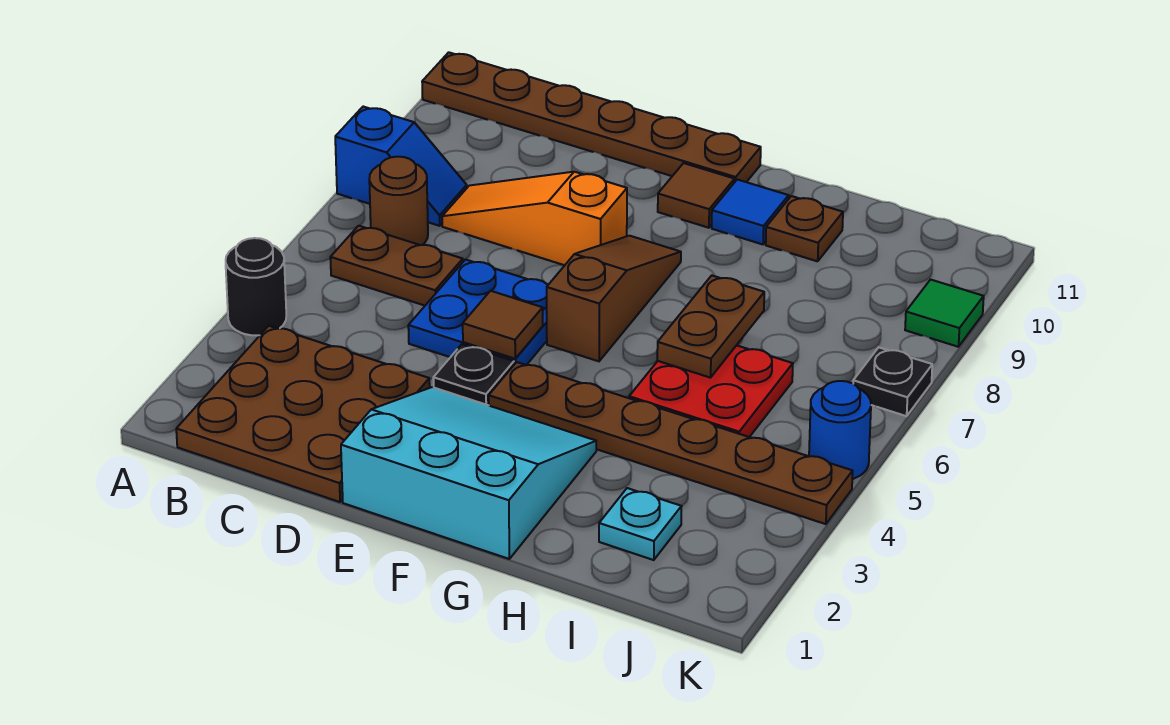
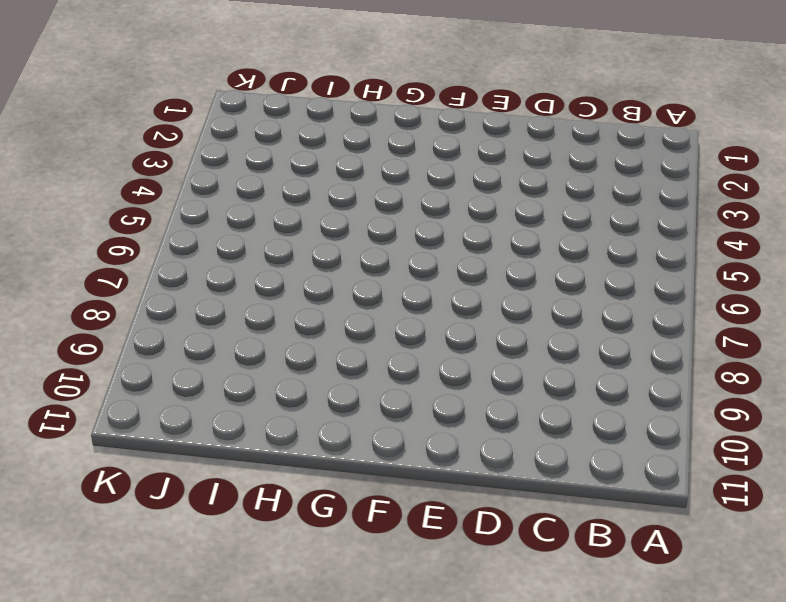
none -> black 1x1 round brick [226,238,286,335]
none -> blue 1x2 slope [335,107,467,226]
none -> brown 1x6 plate [422,52,761,183]

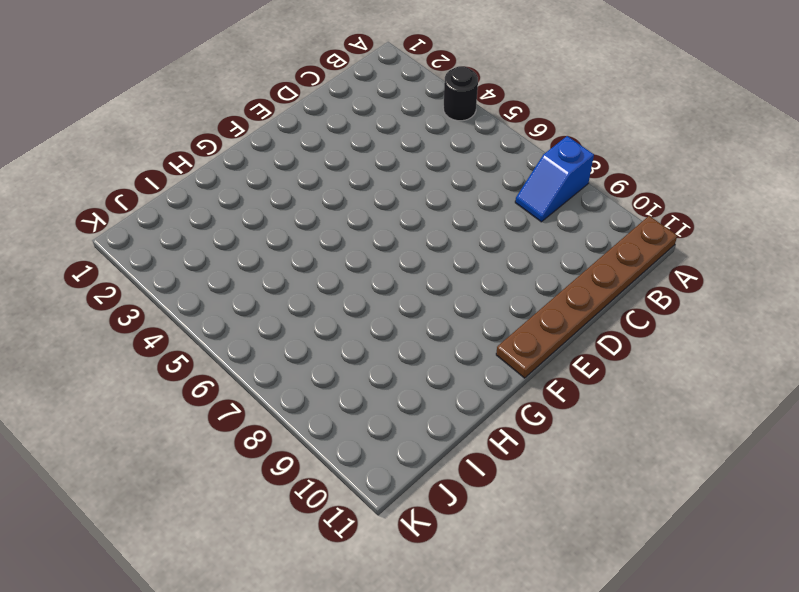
none -> brown 3x3 plate [176,326,430,502]
none -> brown 1x2 plate [330,226,463,306]
none -> brown 1x1 round brick [369,157,428,245]

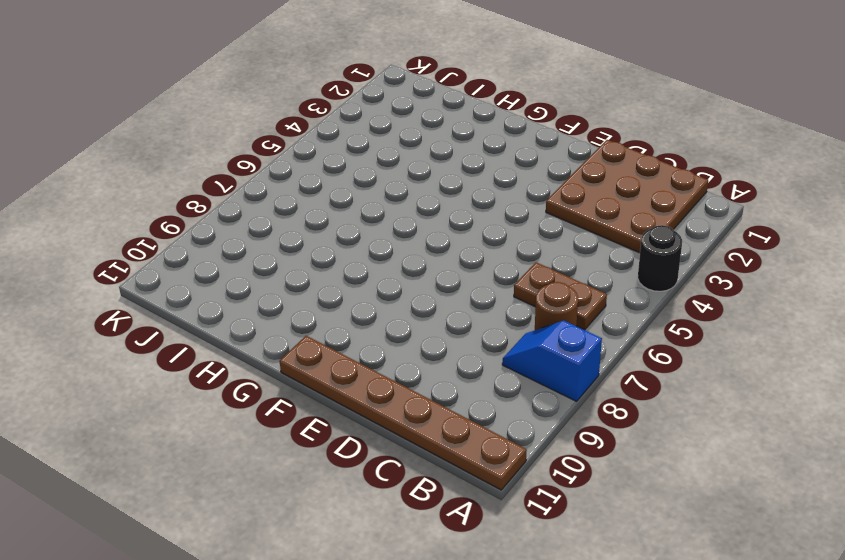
none -> orange 1x3 slope [442,172,627,265]
none -> blue 2x2 plate [408,259,548,365]
none -> cyan 3x3 slope [341,387,596,559]

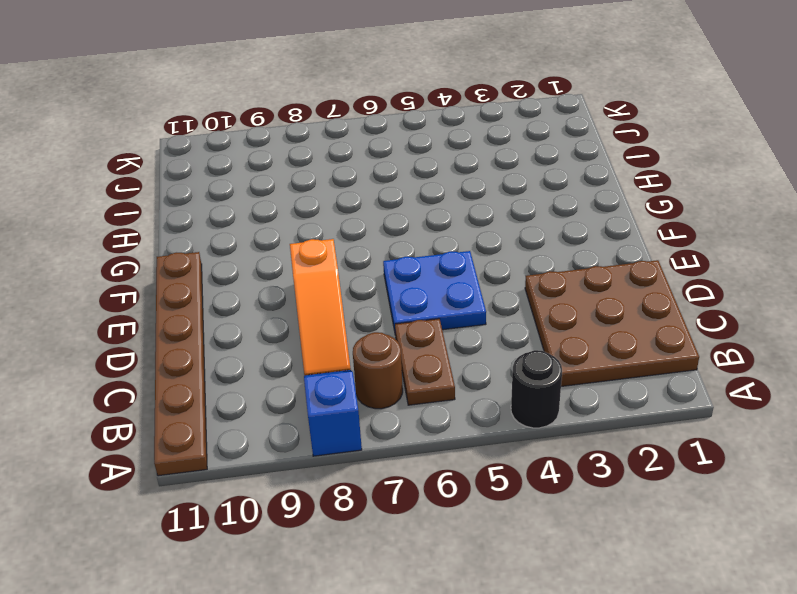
none -> cyan 3x3 slope [341,387,596,559]
none -> black 1x1 plate [433,344,514,405]
none -> brown 1x6 plate [489,362,853,524]

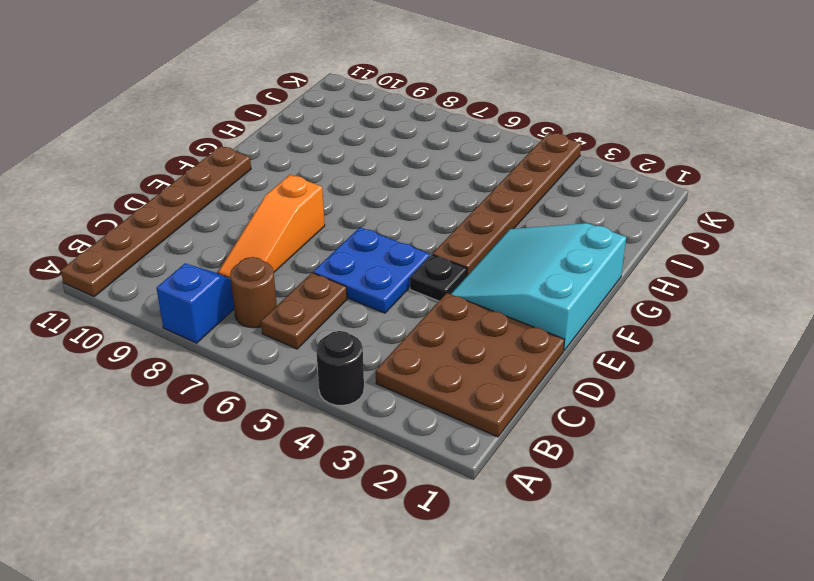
none -> brown 1x3 slope [547,236,681,361]
none -> brown 1x1 tile [658,163,735,228]
none -> blue 1x1 tile [712,180,789,244]

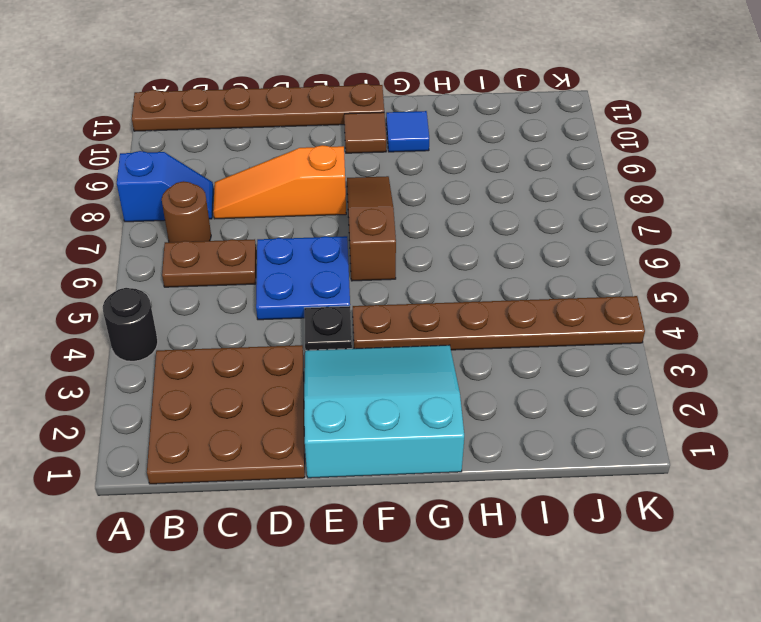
none -> red 2x2 plate [629,345,793,437]
none -> brown 1x1 plate [766,196,843,261]
none -> cyan 1x1 plate [599,488,682,560]

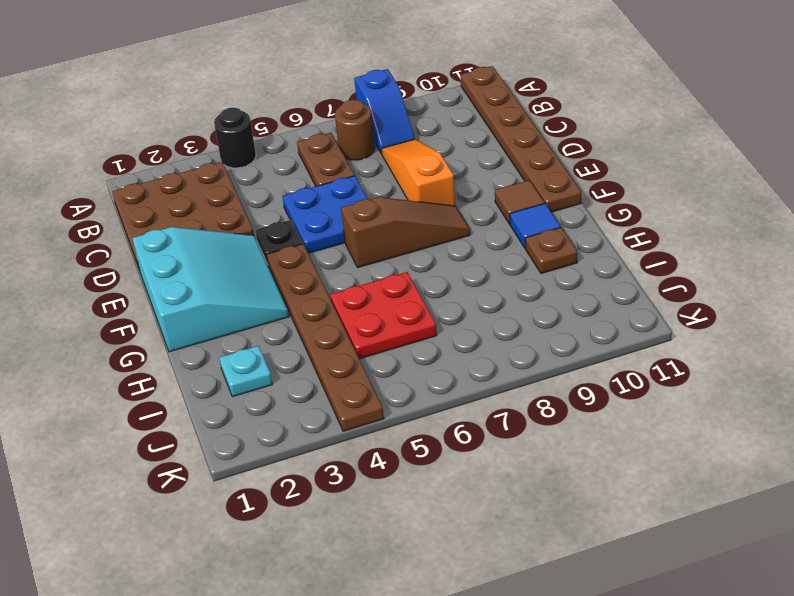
none -> blue 1x1 round brick [809,381,871,479]
none -> black 1x1 plate [853,347,932,416]
none -> green 1x1 tile [905,280,984,347]

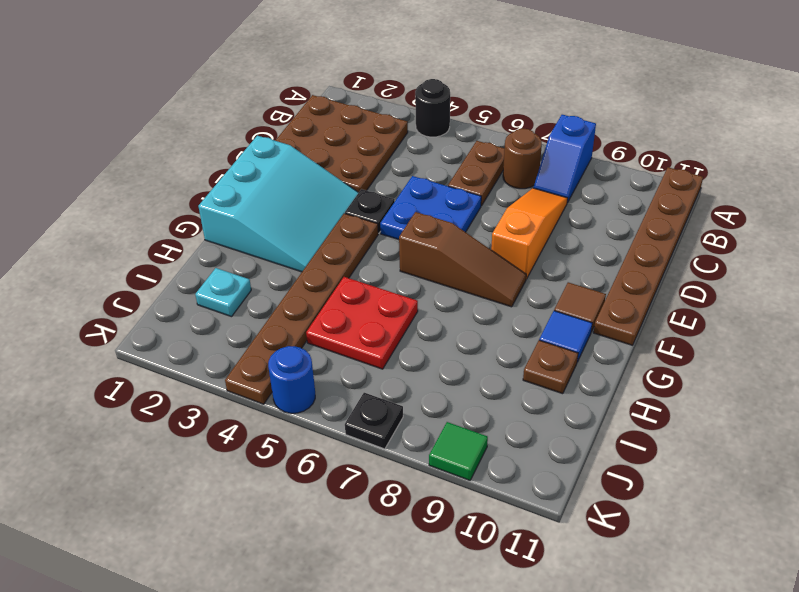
none -> brown 1x1 tile [463,291,543,359]
none -> brown 1x2 plate [657,276,764,378]

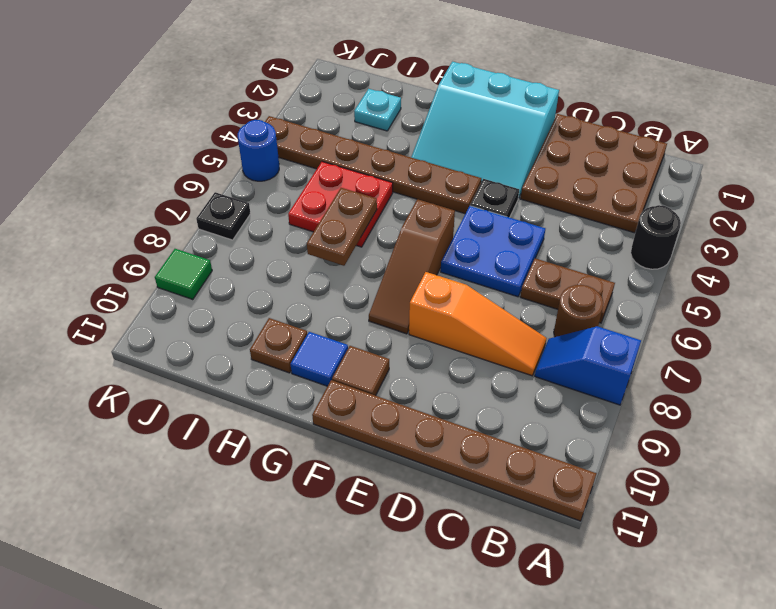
none -> brown 1x1 tile [463,291,543,359]

